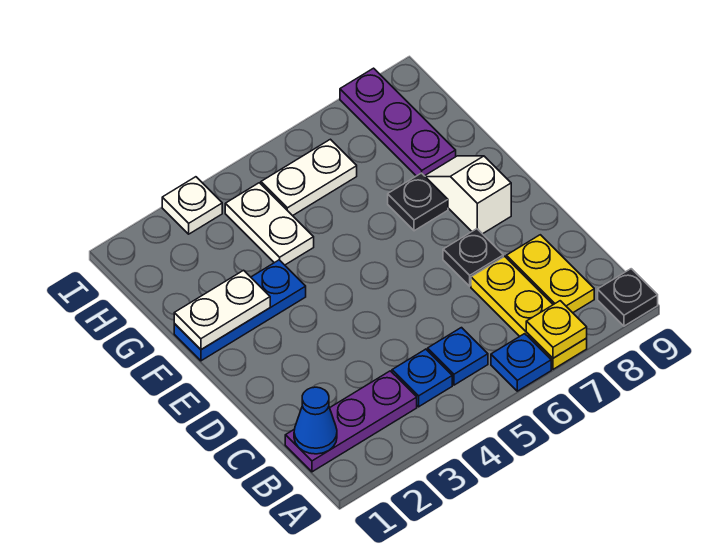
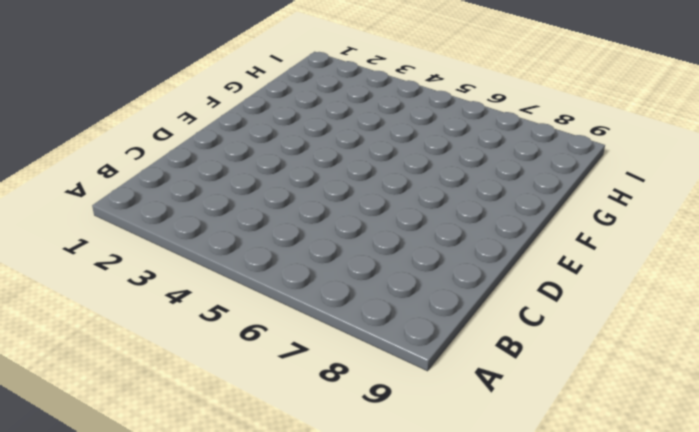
none -> blue 1x1 plate [491,334,551,391]
none -> yellow 1x3 plate [471,256,587,369]
none -> black 1x1 plate [598,269,658,326]

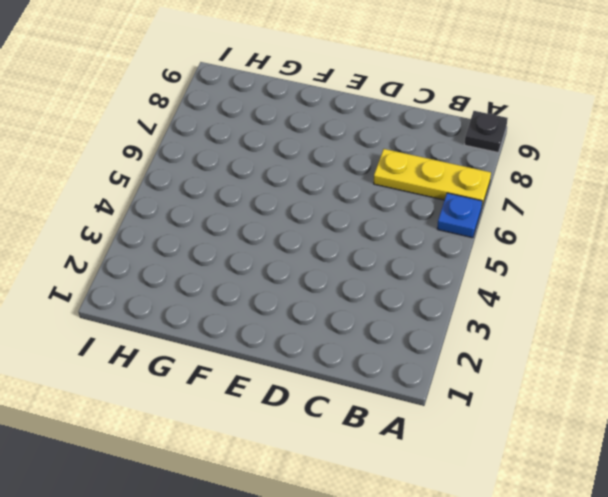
none -> purple 1x3 plate [285,371,417,472]
none -> blue 1x1 plate [392,349,452,407]
none -> blue 1x1 plate [428,328,488,385]

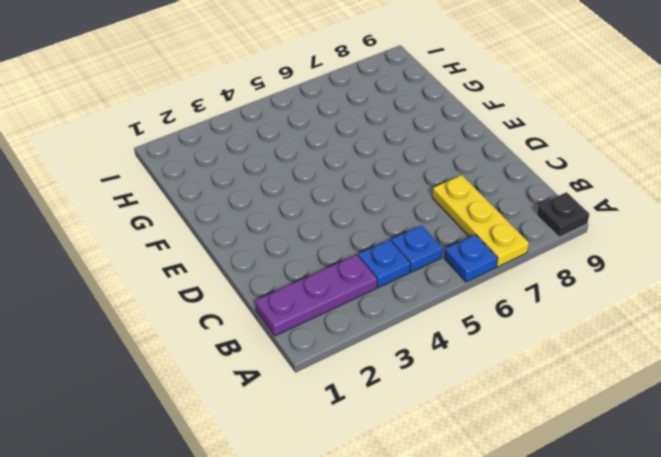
none -> yellow 1x2 plate [506,235,594,313]
none -> black 1x1 plate [443,229,503,286]
none -> white 1x2 slope [425,156,511,234]

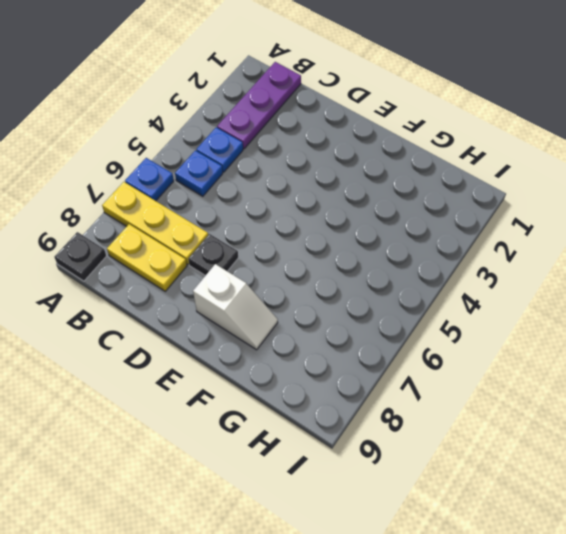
none -> blue 1x3 plate [174,260,306,361]
none -> black 1x1 plate [388,173,448,231]
none -> white 1x2 plate [225,183,314,265]

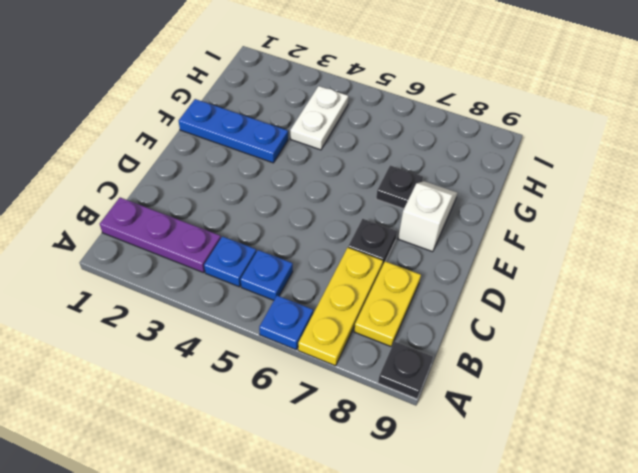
none -> purple 1x3 plate [340,68,456,176]
none -> white 1x2 plate [261,139,357,216]
none -> white 1x1 plate [162,177,222,234]

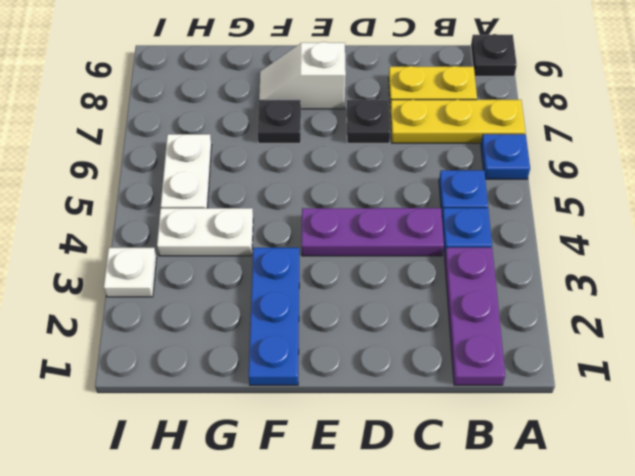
purple 1x3 plate [302,208,444,256] -> purple 1x3 plate moved to [340,68,456,176]
none -> yellow 1x1 plate [526,301,587,358]
none -> blue 1x1 cone [294,387,337,454]
none -> white 1x2 plate [174,270,270,350]

